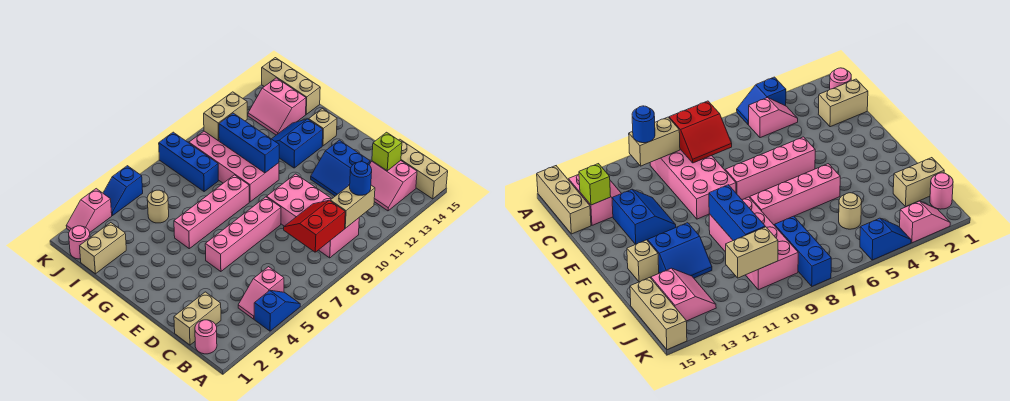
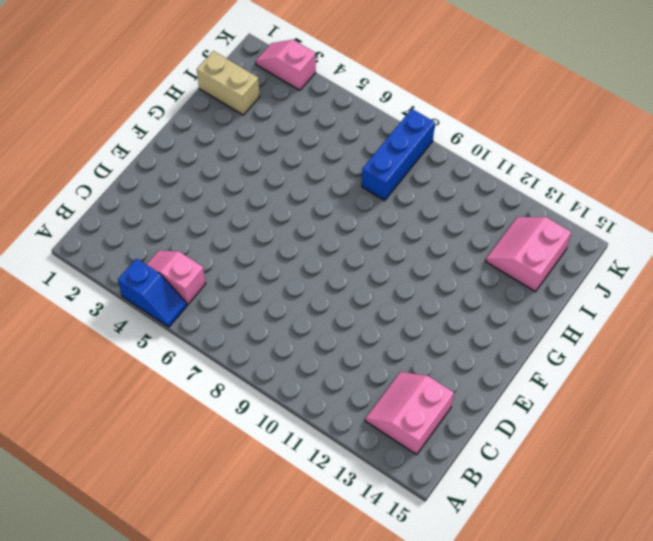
none -> tan 1x3 brick [399,139,448,199]
none -> pink 1x1 round brick [195,320,217,354]
none -> pink 2x4 brick [267,174,359,258]

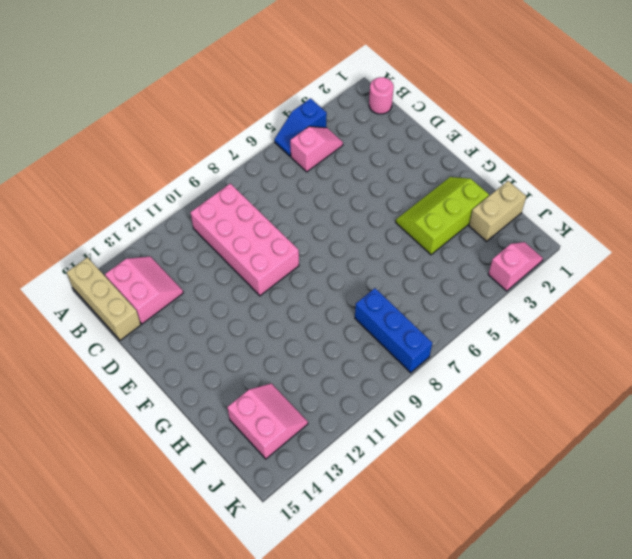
lime 2x3 slope [396,177,489,255] -> none
none -> tan 1x2 brick [174,292,221,345]
none -> blue 2x2 slope [311,140,370,196]
none -> pink 1x4 brick [205,197,281,272]

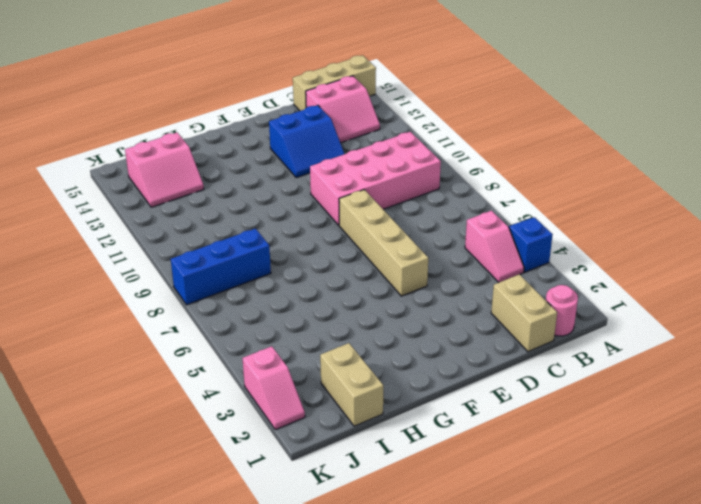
tan 1x4 brick [339,190,428,296] -> pink 1x4 brick [205,197,281,272]
none -> pink 1x4 brick [174,175,249,249]
none -> pink 2x4 brick [189,131,279,202]
none -> blue 2x2 slope [272,119,323,168]

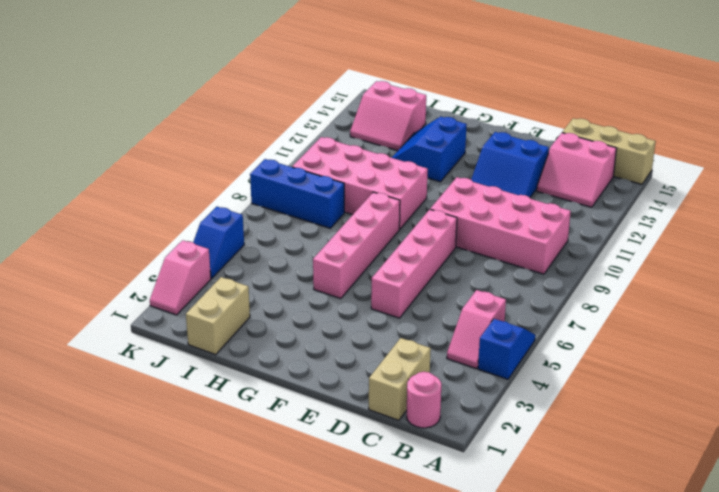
none -> tan 1x1 brick [309,109,337,146]
none -> tan 1x1 round brick [147,190,169,223]
none -> tan 1x3 brick [262,58,320,114]

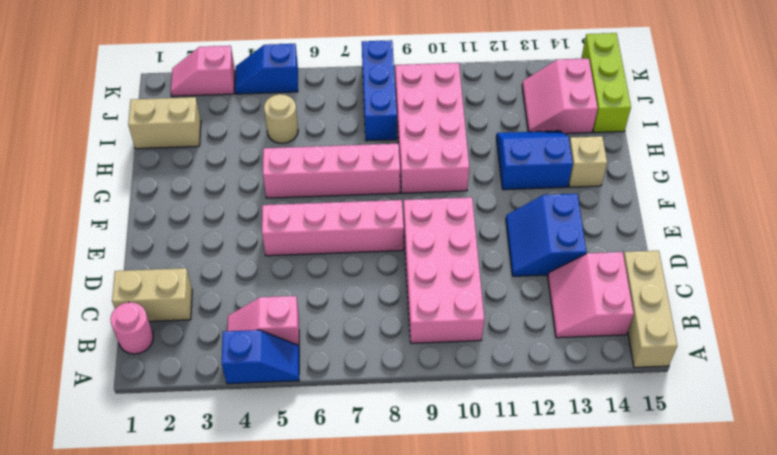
lime 1x3 brick [581,33,631,133] -> tan 1x3 brick [262,58,320,114]
none -> pink 1x1 round brick [69,226,90,259]
none -> red 2x2 slope [284,200,345,252]
none -> tan 1x2 brick [330,185,375,228]

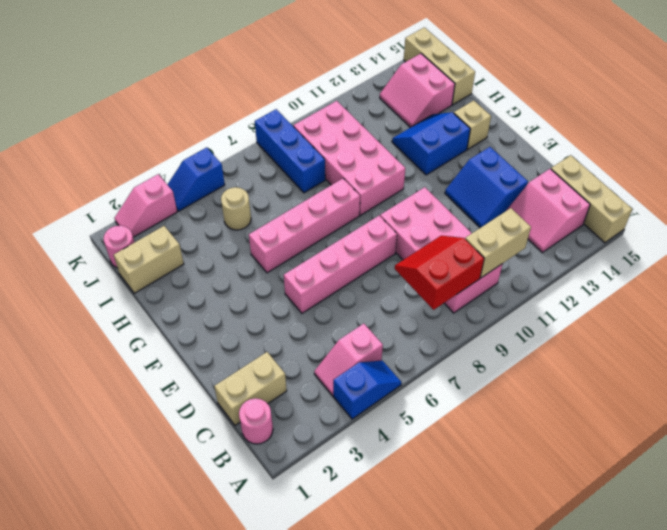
none -> lime 1x1 brick [372,132,402,171]
none -> blue 1x3 brick [219,113,279,173]
none -> tan 1x2 brick [204,92,247,141]

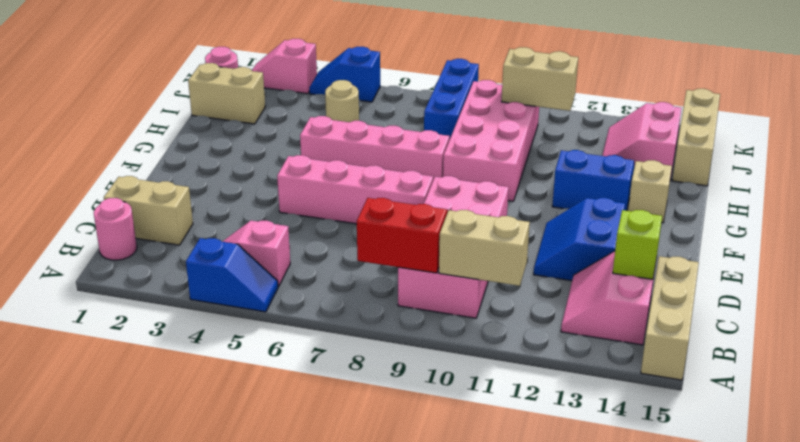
none -> blue 1x3 brick [219,113,279,173]
none -> blue 1x1 round brick [350,162,372,195]

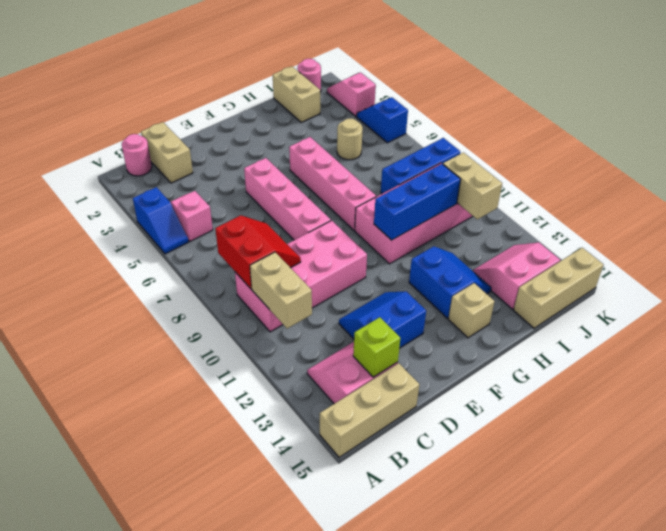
none -> blue 1x1 round brick [350,162,372,195]

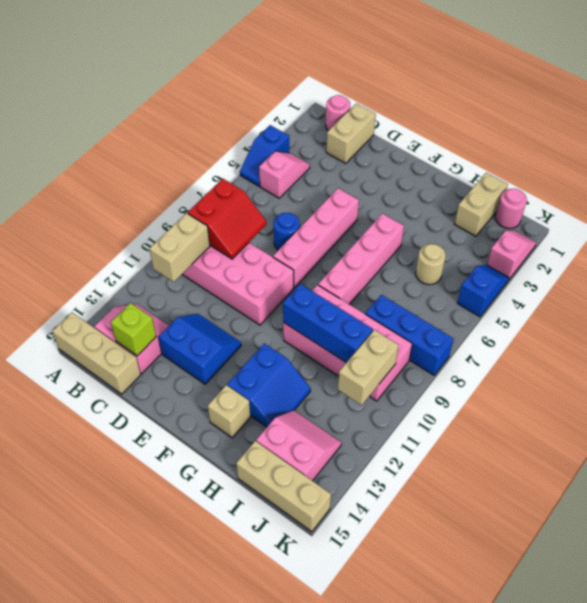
blue 1x1 round brick [273,213,300,250] -> blue 1x1 round brick moved to [350,162,372,195]

